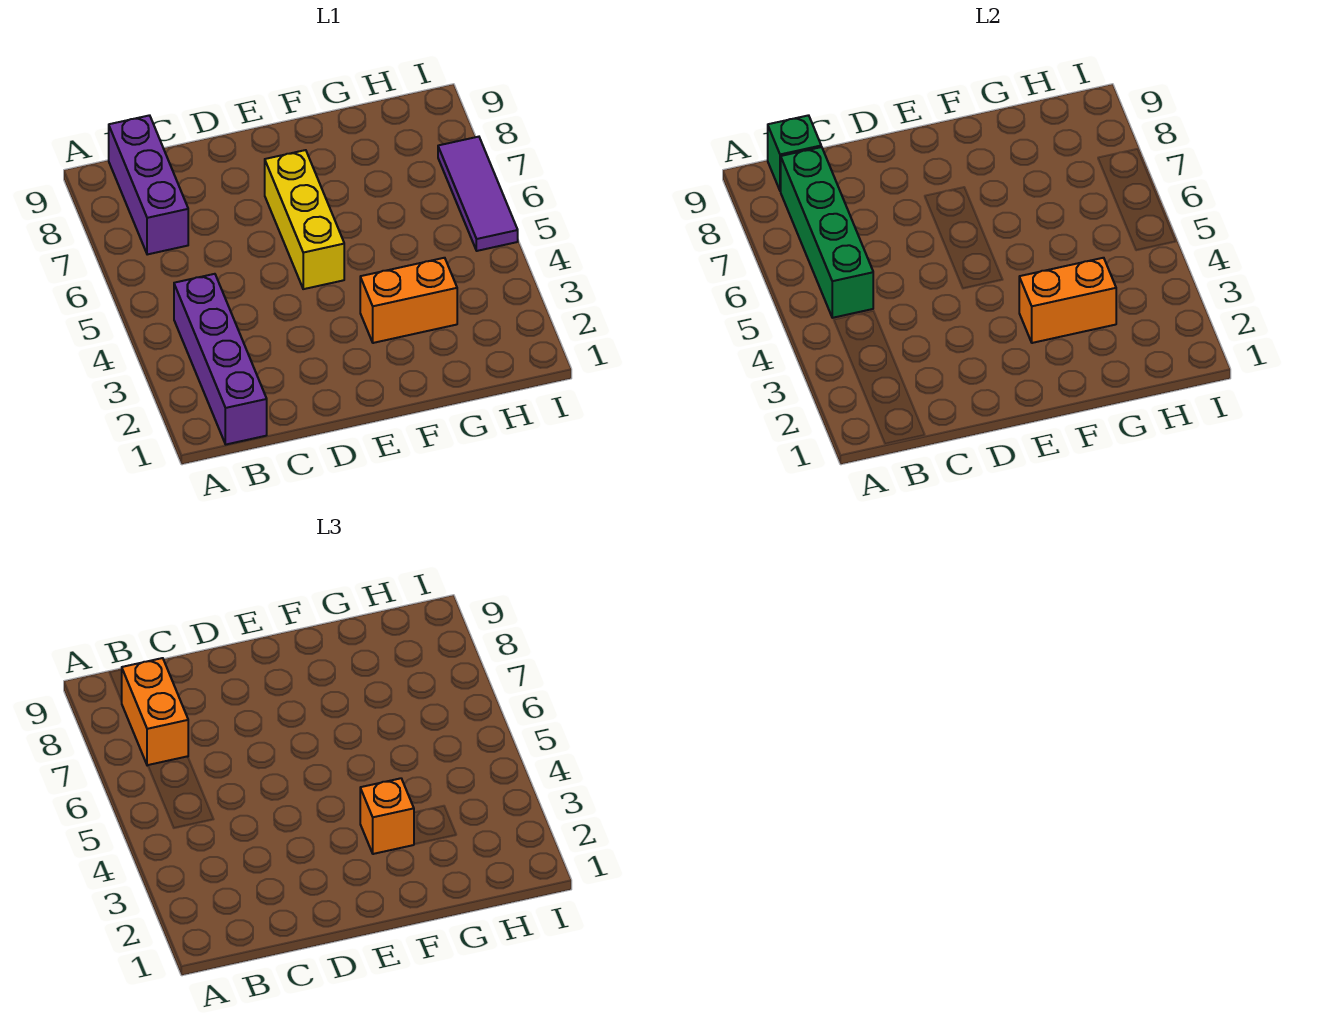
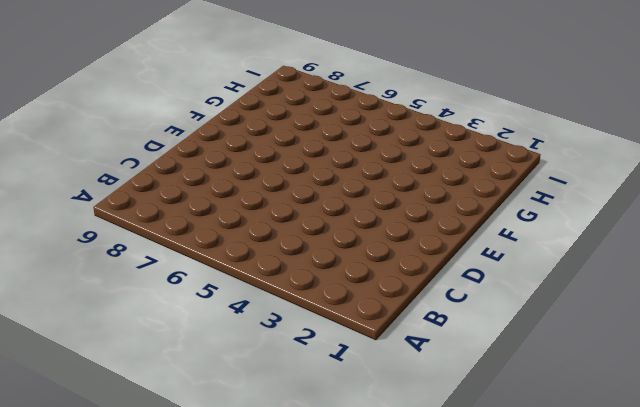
none -> purple 1x4 brick [174,274,267,444]
none -> purple 1x3 brick [109,115,188,255]

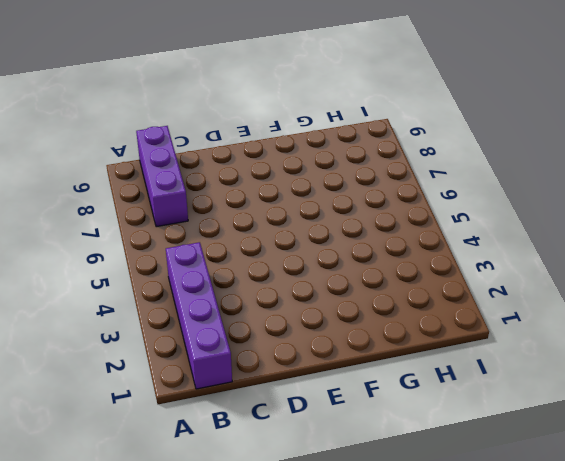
none -> yellow 1x3 brick [265,150,344,289]
none -> orange 1x2 brick [360,258,457,343]

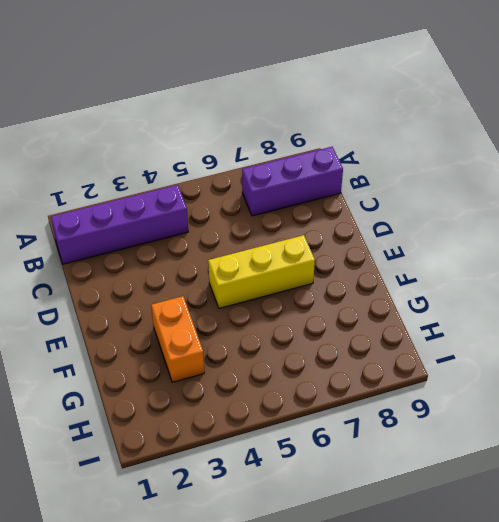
none -> purple 1x3 tile [438,137,518,251]
none -> green 1x4 brick [781,147,873,318]

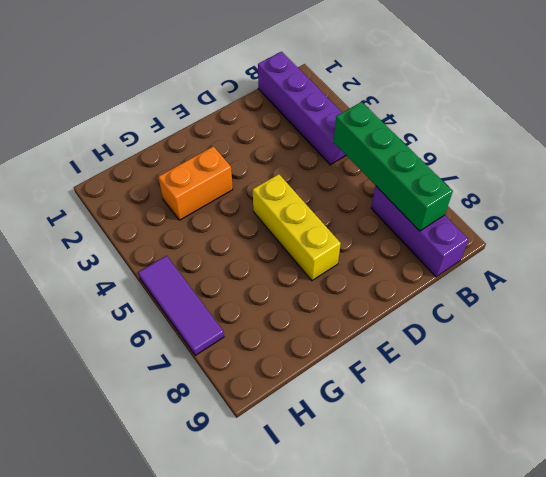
none -> green 1x1 brick [768,115,821,191]
none -> orange 1x2 brick [1019,258,1116,343]

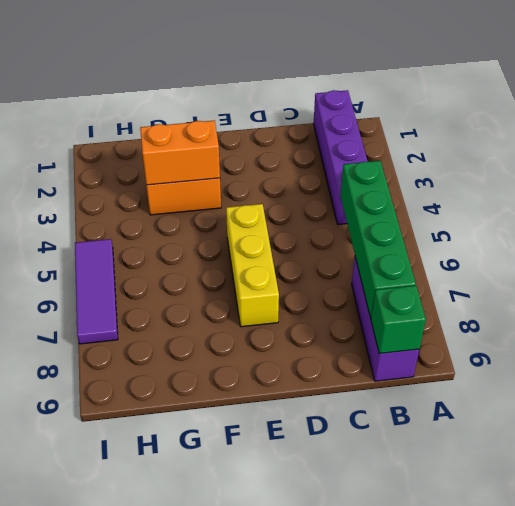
none -> orange 1x2 brick [122,658,188,766]
none -> orange 1x1 brick [360,778,414,854]

